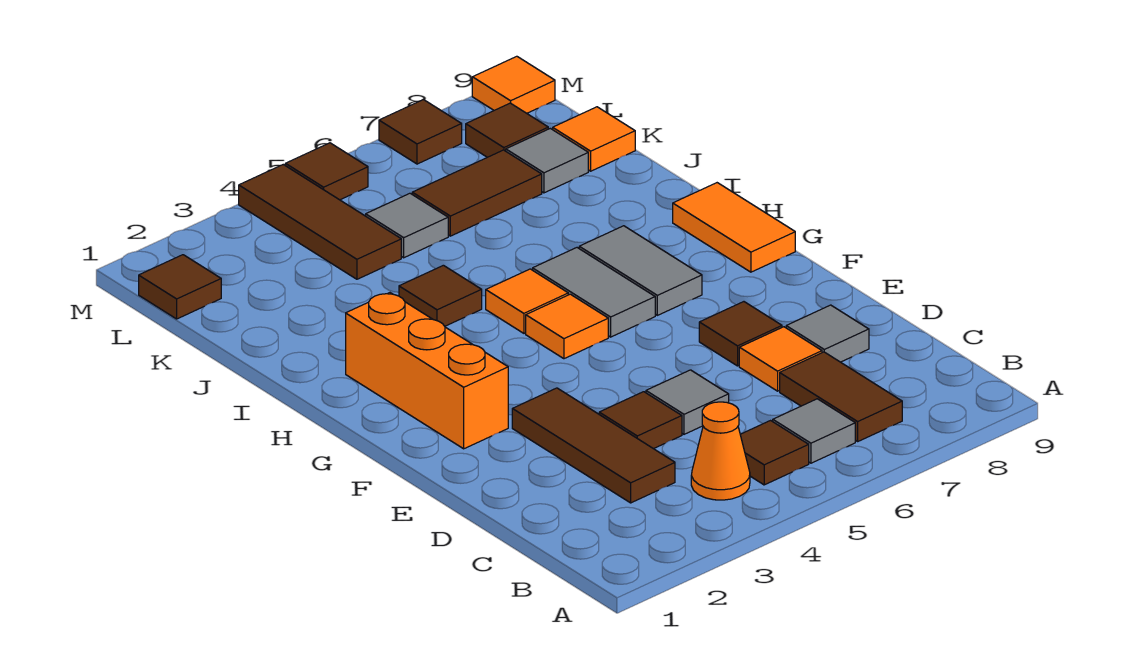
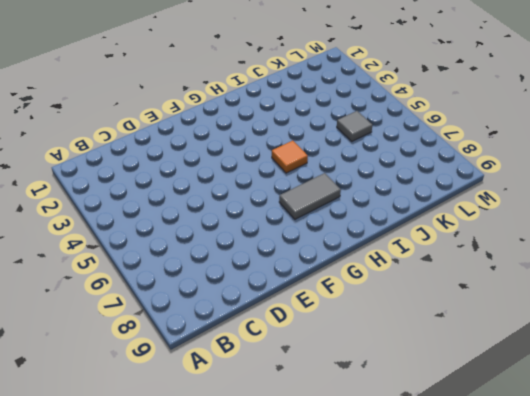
none -> orange 1x1 cone [691,402,750,500]
none -> brown 1x1 tile [740,421,809,485]
none -> grey 1x1 tile [773,399,855,463]

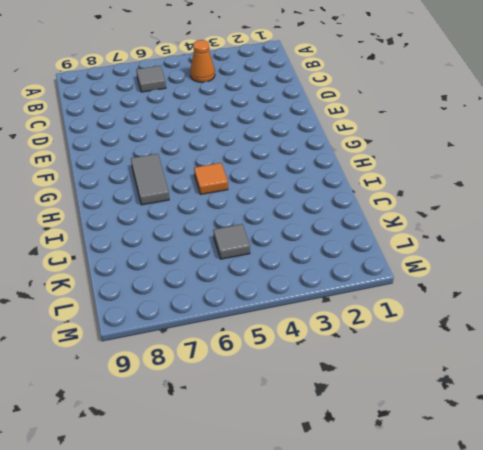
none -> brown 1x1 tile [740,421,809,485]
none -> brown 1x2 tile [780,352,902,441]
none -> brown 1x3 tile [512,388,675,503]

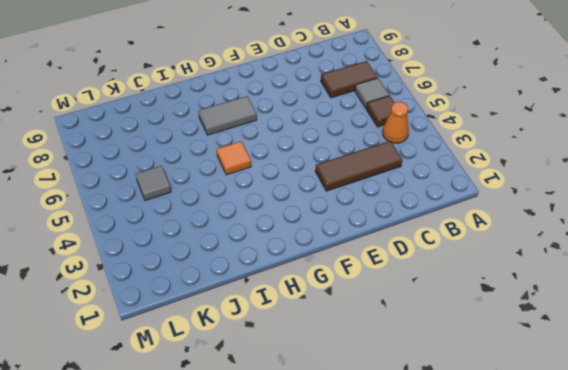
none -> brown 1x1 tile [599,392,682,449]
none -> grey 1x1 tile [646,370,729,434]
none -> orange 1x1 tile [739,327,822,391]

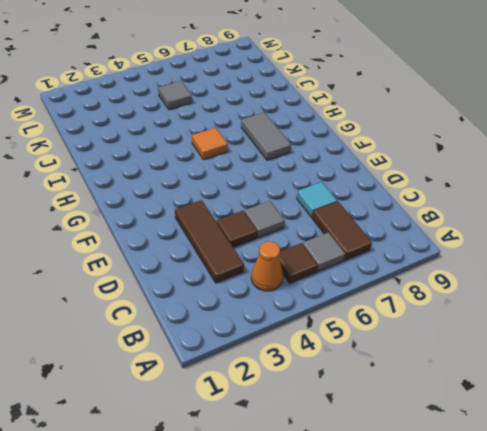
cyan 1x1 tile [297,182,337,217] -> orange 1x1 tile [739,327,822,391]
none -> grey 1x1 tile [786,305,869,362]
none -> brown 1x1 tile [699,302,782,366]
none -> orange 1x3 brick [346,293,508,449]

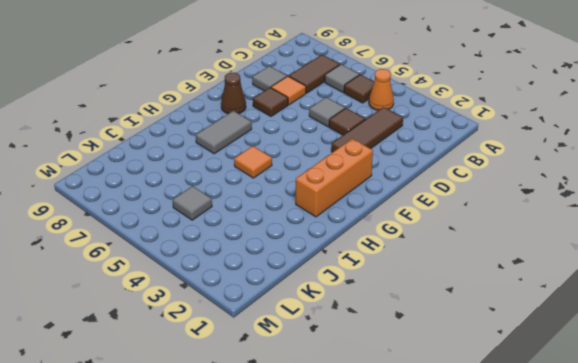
brown 1x1 cone [221,73,246,114] -> none
none -> orange 1x1 tile [526,294,608,359]
none -> grey 1x2 tile [533,248,655,337]
none -> orange 1x2 tile [673,183,795,272]

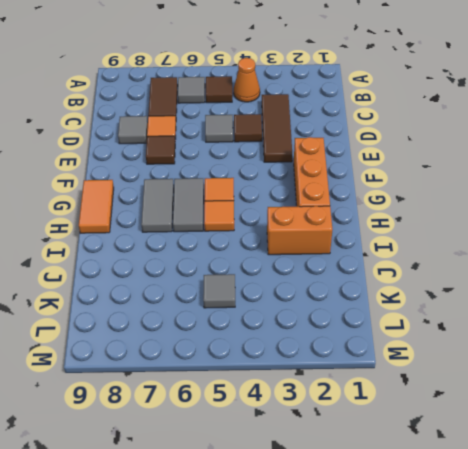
orange 1x2 brick [267,206,332,255] -> none
none -> brown 1x1 tile [399,265,482,326]
none -> brown 1x3 tile [239,165,401,279]
none -> brown 1x2 tile [412,150,542,236]

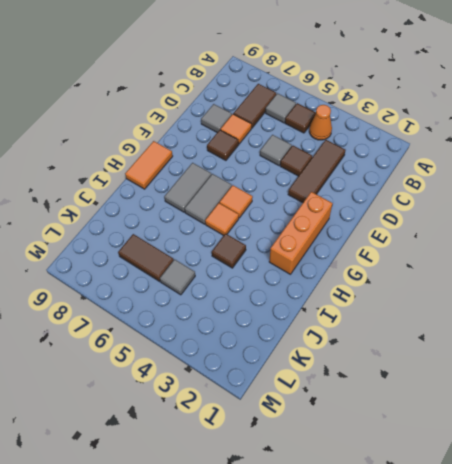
none -> brown 1x3 tile [239,165,401,279]
none -> grey 1x1 tile [506,128,588,193]
none -> orange 1x1 tile [553,107,635,171]

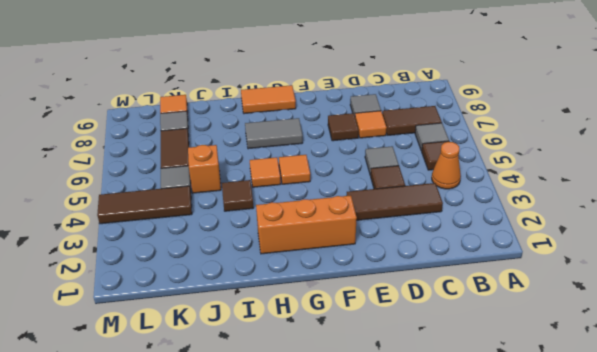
orange 1x1 brick [188,145,221,193] -> none
none -> grey 1x2 tile [533,248,655,337]
none -> brown 1x1 tile [139,255,221,319]
none -> brown 1x1 tile [466,103,548,157]

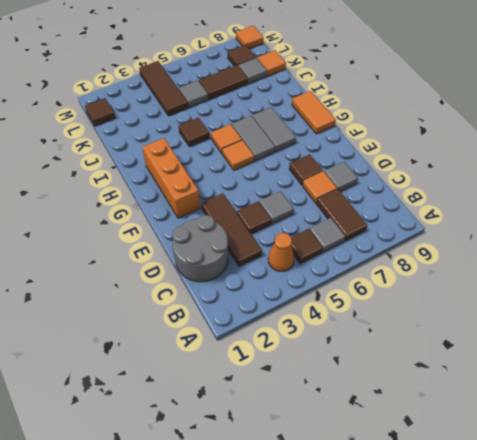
grey 2x2 round brick [172,215,228,282] -> none
none -> brown 1x1 tile [285,143,368,200]
none -> brown 1x1 tile [379,100,462,164]

